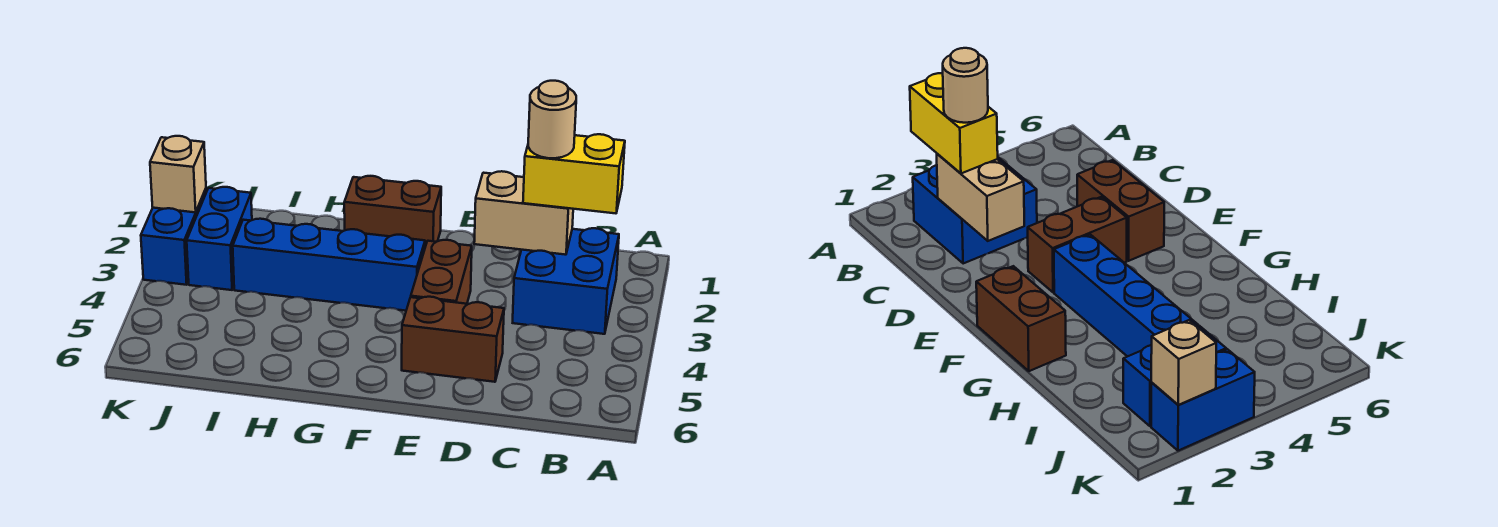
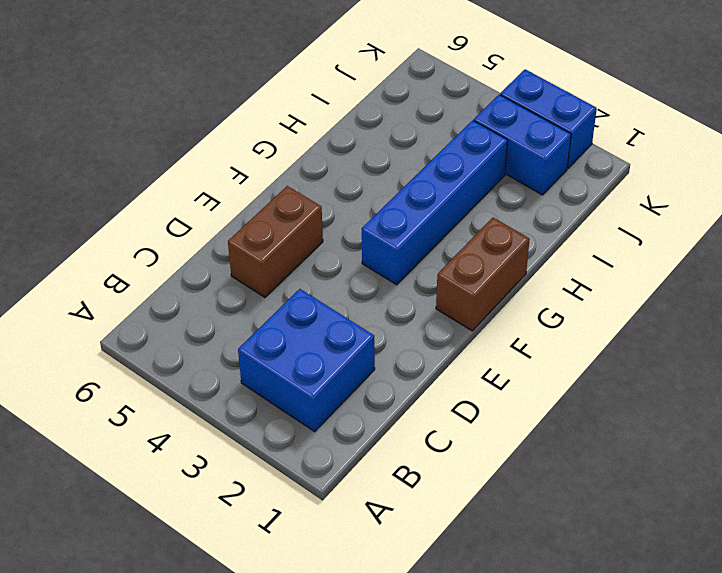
none -> brown 1x2 brick [411,240,472,304]
none -> tan 1x2 brick [474,171,573,255]

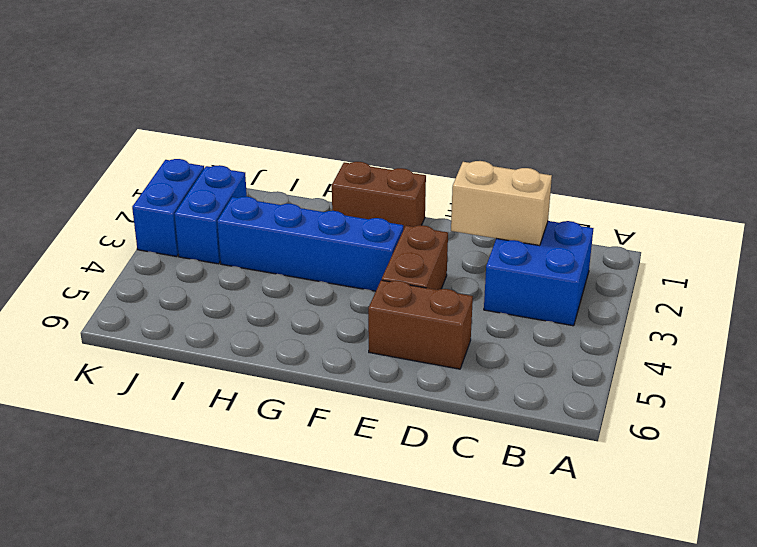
none -> tan 1x1 brick [150,136,206,212]
none -> yellow 1x2 brick [523,134,625,213]

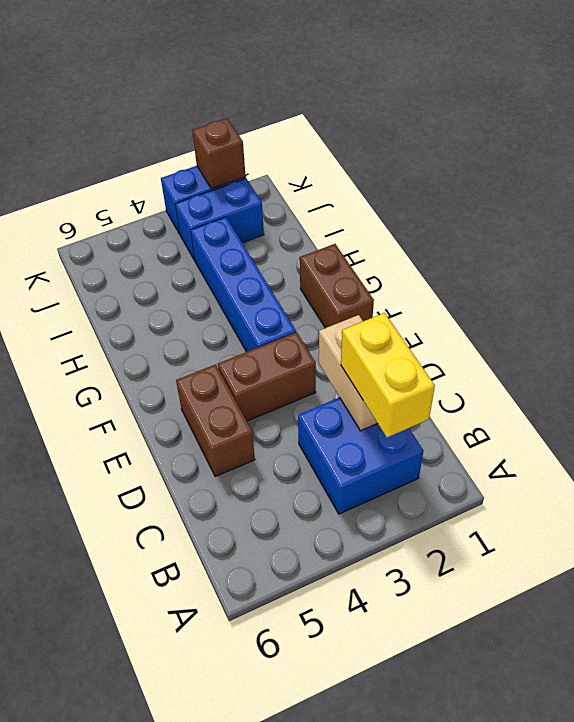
brown 1x1 brick [192,118,246,189] -> tan 1x1 brick [150,136,206,212]
none -> tan 1x1 round brick [528,81,576,158]

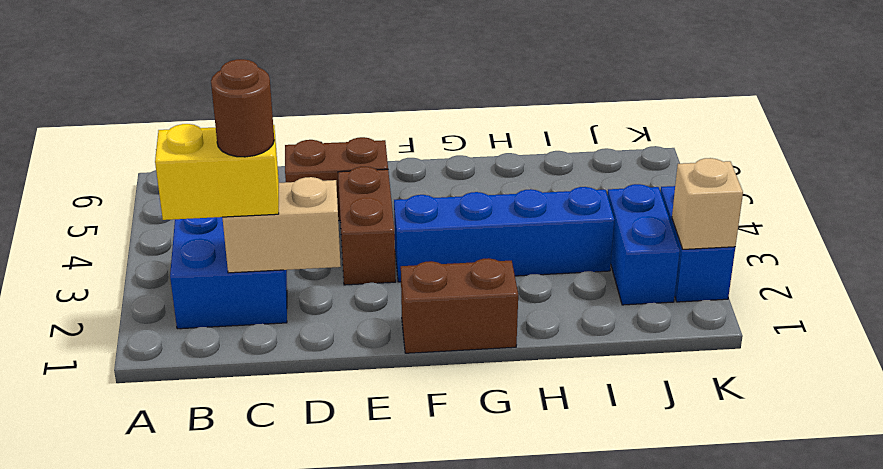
brown 1x1 round brick [211,59,274,157] -> tan 1x1 round brick [528,81,576,158]

